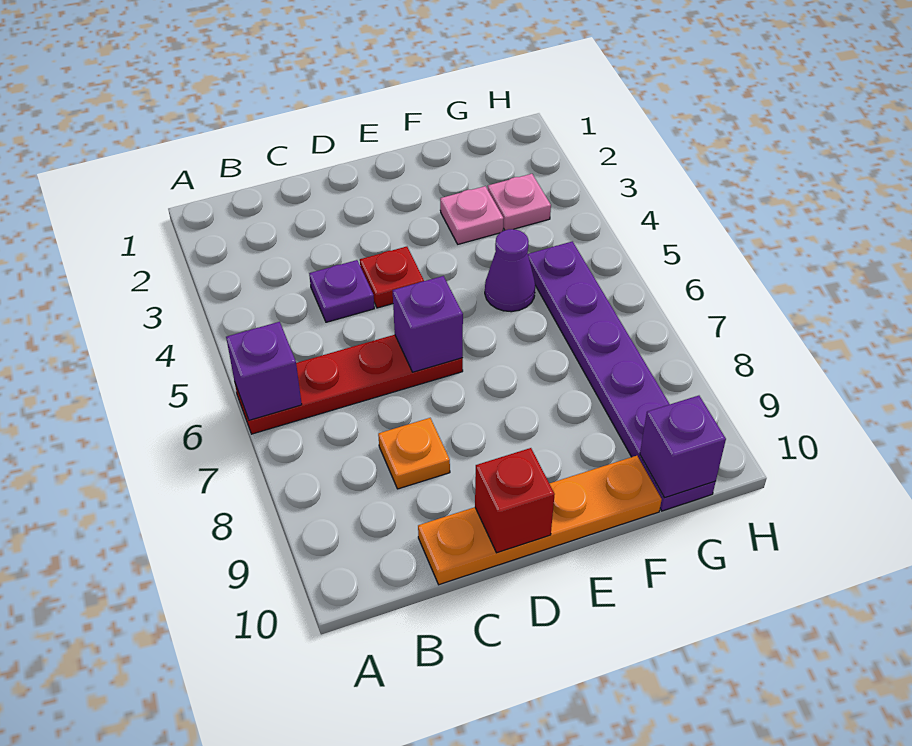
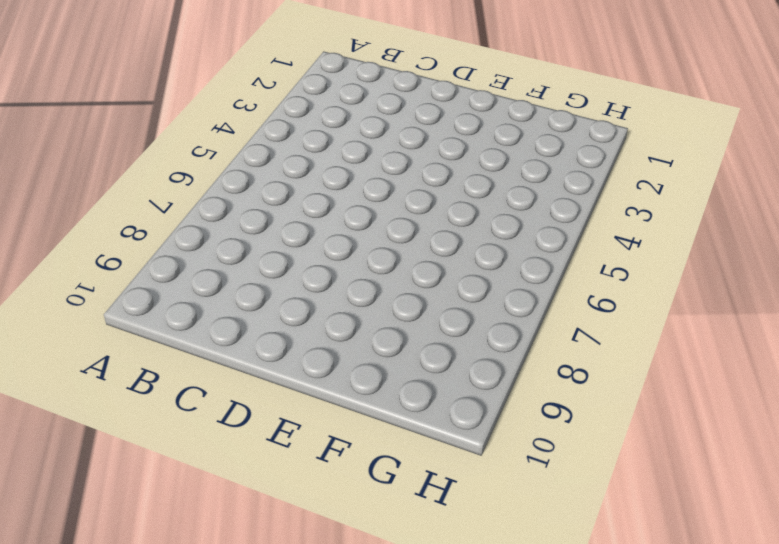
none -> red 1x4 plate [235,335,463,434]
none -> purple 1x1 plate [309,260,374,322]
none -> orange 1x1 plate [378,418,450,489]

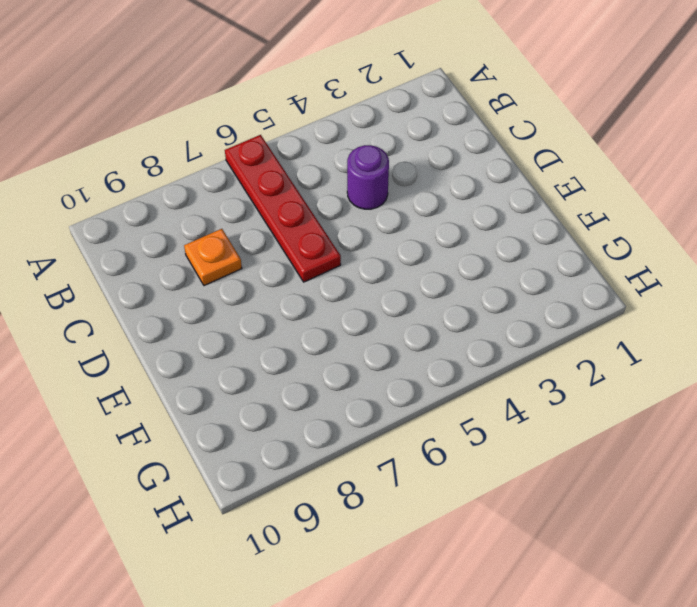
purple 1x1 round brick [347,145,389,209] -> purple 1x1 plate [309,260,374,322]
none -> orange 1x4 plate [418,456,662,585]
none -> red 1x1 plate [360,247,424,308]
none -> pink 1x1 plate [440,186,504,244]

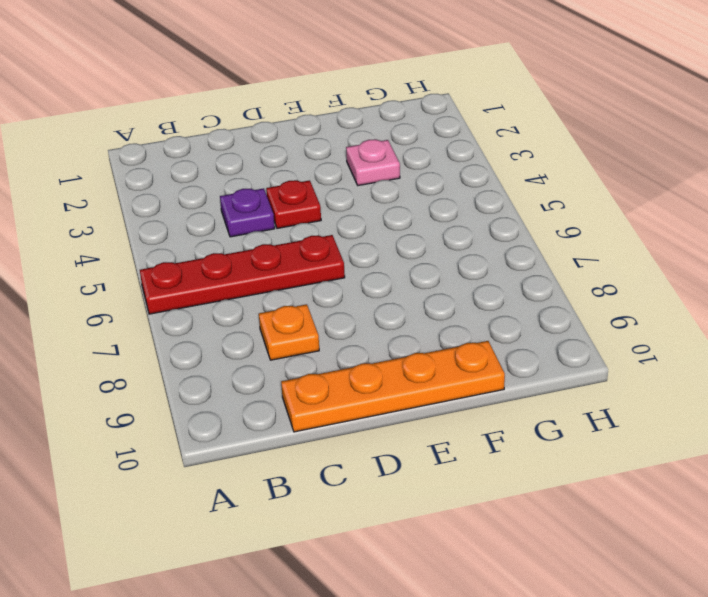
none -> purple 1x1 cone [485,229,535,312]
none -> pink 1x1 plate [488,174,551,230]
none -> purple 1x6 plate [528,241,716,511]

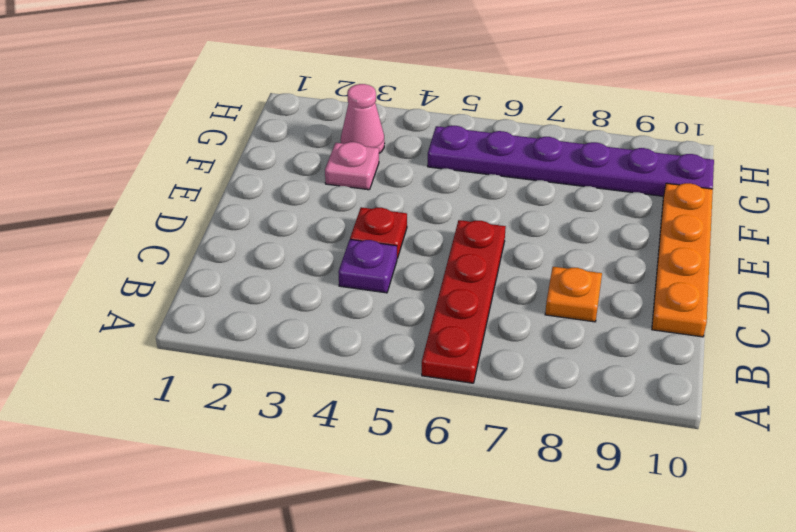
pink 1x1 cone [341,84,384,153] -> pink 1x1 plate [488,174,551,230]
none -> purple 1x1 cone [485,229,535,312]
none -> purple 1x1 brick [226,322,302,420]
none -> purple 1x1 brick [393,276,463,372]

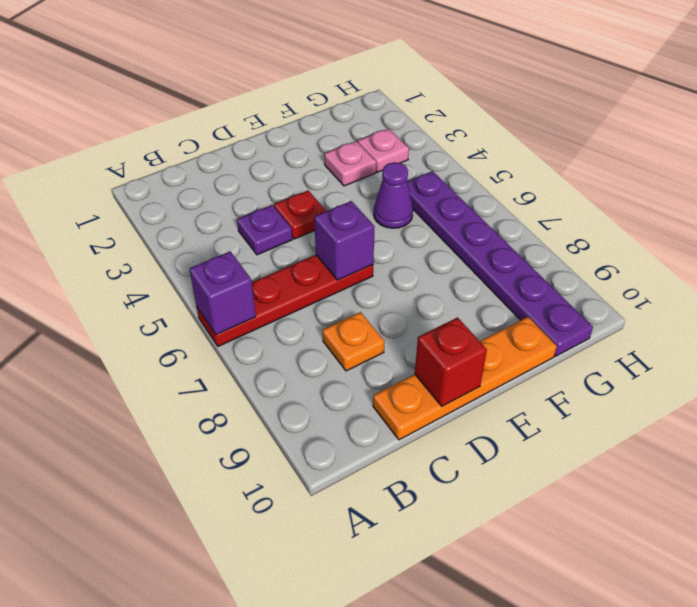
none -> purple 1x1 brick [640,396,726,497]

